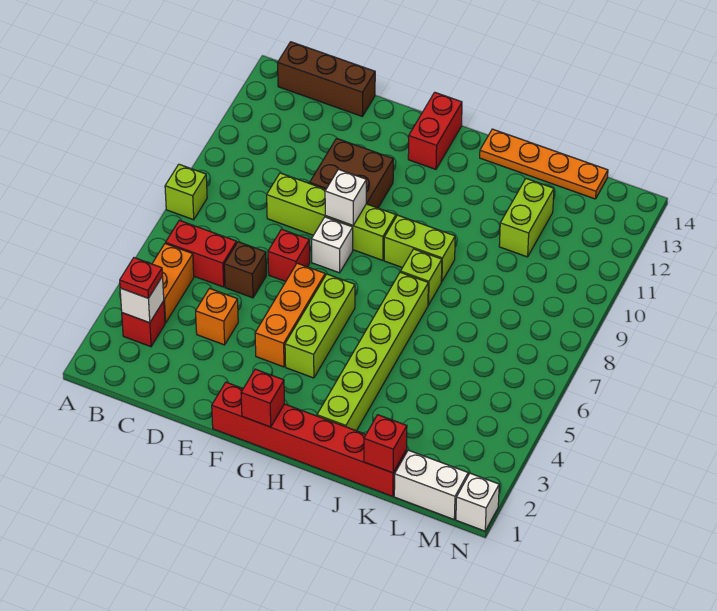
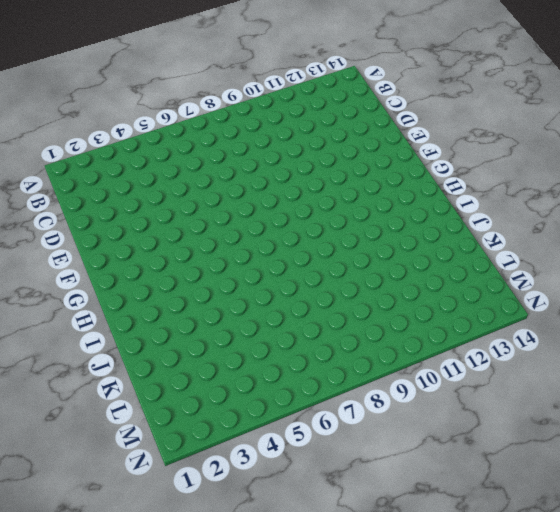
none -> lime 1x1 brick [165,164,207,220]
none -> red 1x1 brick [122,301,165,347]
none -> orange 1x2 brick [152,243,194,323]

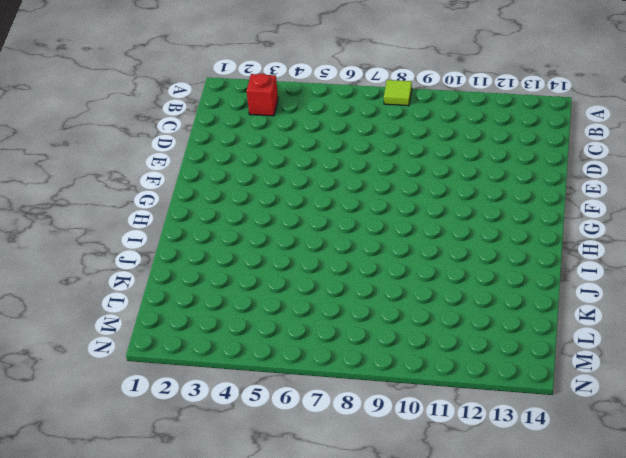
lime 1x1 tile [384,80,412,106] -> lime 1x1 brick [165,164,207,220]
none -> orange 1x2 brick [152,243,194,323]
none -> red 1x2 brick [166,220,237,287]
none -> brown 1x3 brick [278,42,375,116]

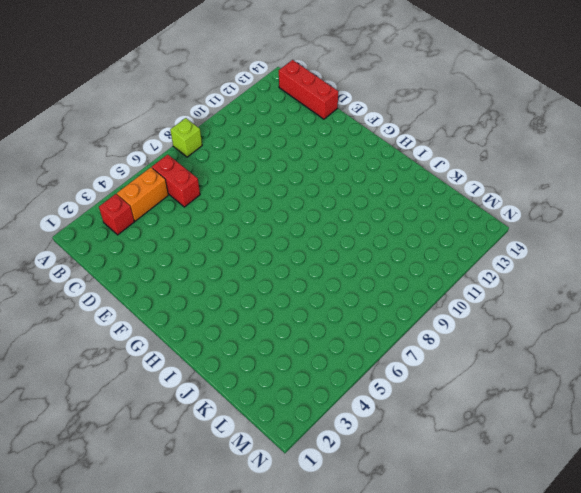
red 1x3 brick [279,60,338,119] -> brown 1x3 brick [278,42,375,116]
none -> orange 1x1 brick [196,289,238,345]
none -> brown 1x1 brick [224,242,266,298]
none -> lime 1x4 brick [267,173,396,260]

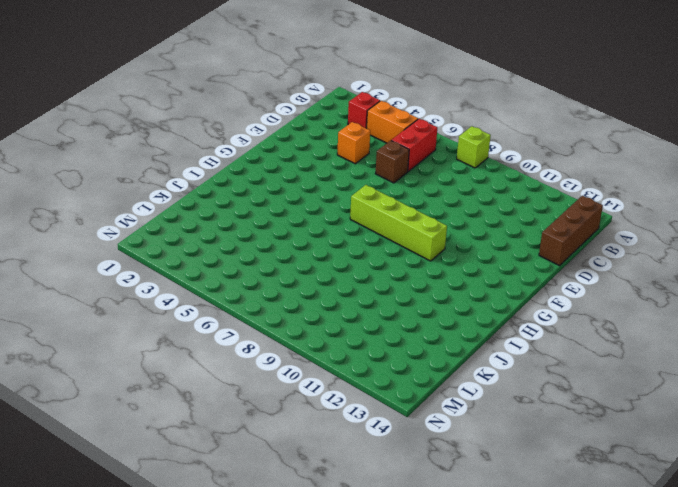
lime 1x4 brick [350,185,447,261] -> lime 1x4 brick turned to [267,173,396,260]
none -> red 1x1 brick [268,229,310,281]
none -> brown 2x2 brick [310,138,393,208]
none -> red 1x6 brick [212,382,407,496]

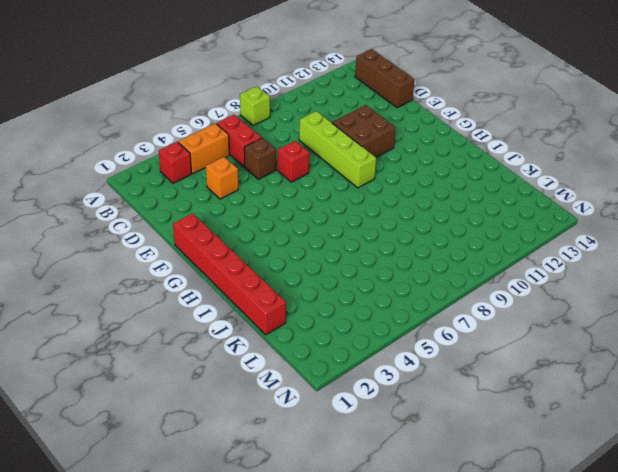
none -> orange 1x3 brick [255,263,325,367]
none -> white 1x1 brick [311,217,353,273]
none -> lime 1x3 brick [285,274,355,378]

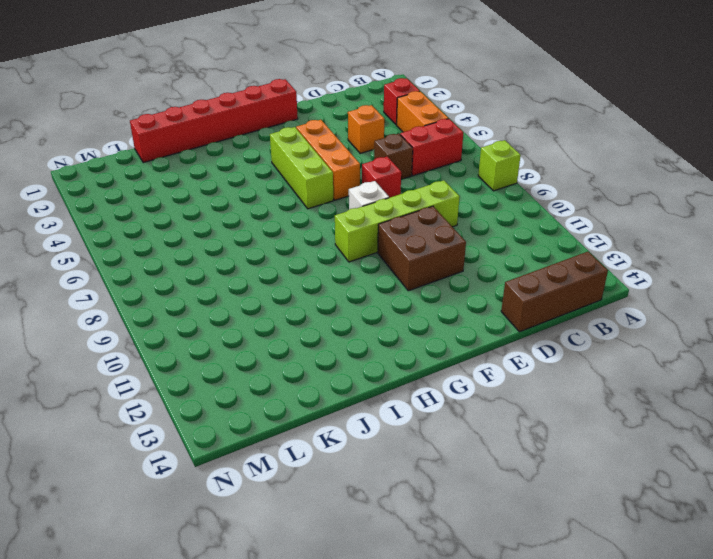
none -> red 1x2 brick [408,92,462,169]
none -> lime 1x2 brick [384,215,455,282]
none -> lime 1x6 brick [317,272,428,431]

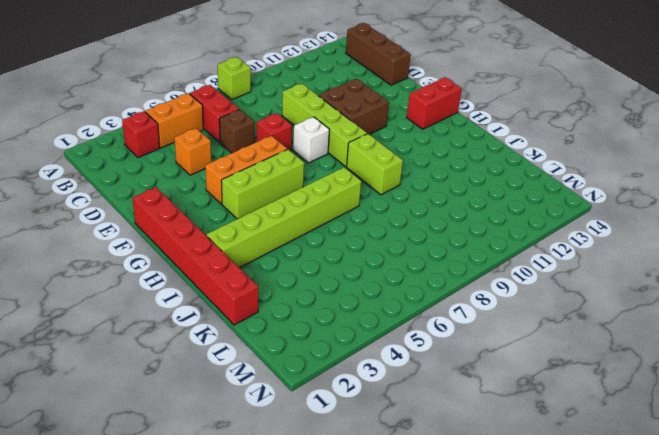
none -> lime 1x1 brick [401,249,442,305]
none -> orange 1x4 plate [480,129,608,199]
none -> lime 1x2 brick [499,179,554,257]

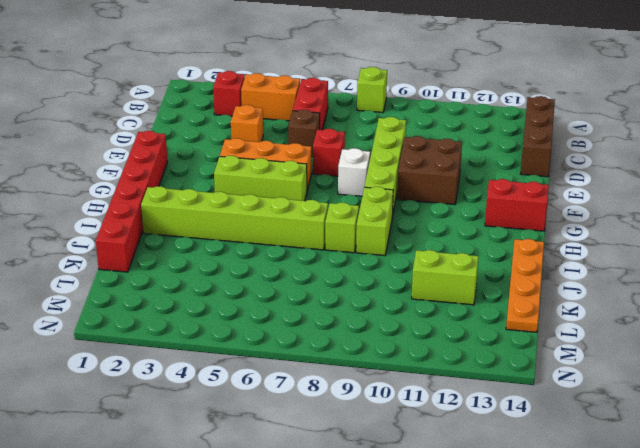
none -> white 1x2 brick [394,450,468,519]
none -> white 1x1 brick [456,473,499,531]
none -> white 1x1 brick [120,276,164,323]

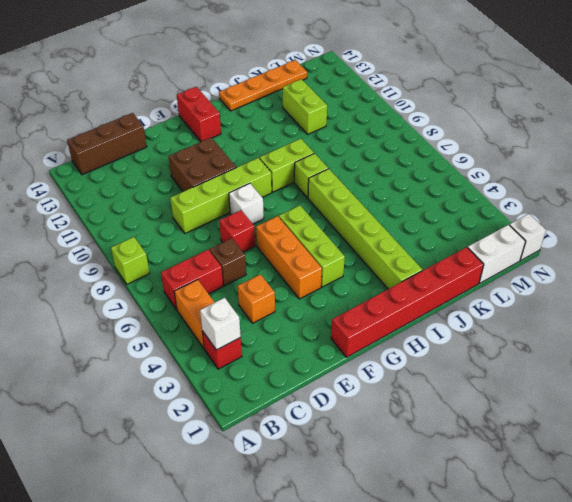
none -> white 1x1 brick [325,169,366,225]
none -> red 1x1 brick [241,369,284,427]
none -> red 1x1 brick [364,415,407,473]

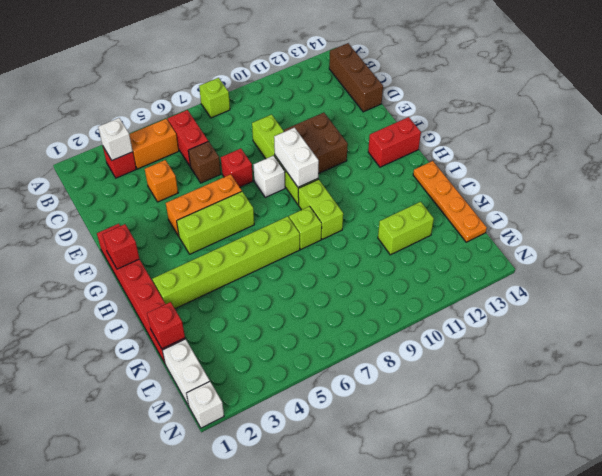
white 1x2 brick [274,128,319,187] -> white 1x1 brick [325,169,366,225]
none -> red 1x1 plate [120,258,162,298]

